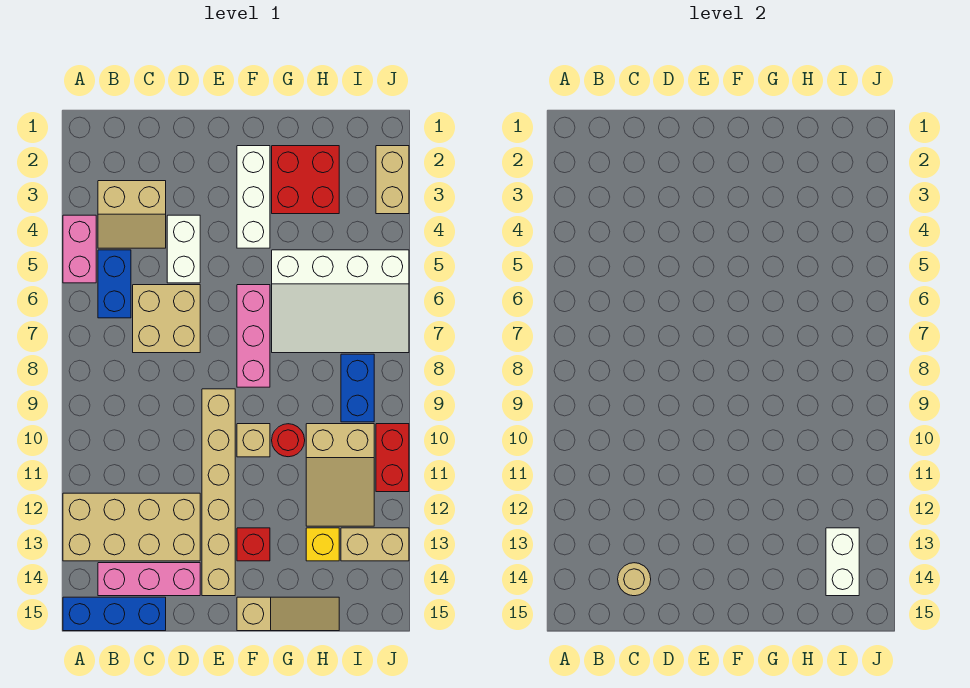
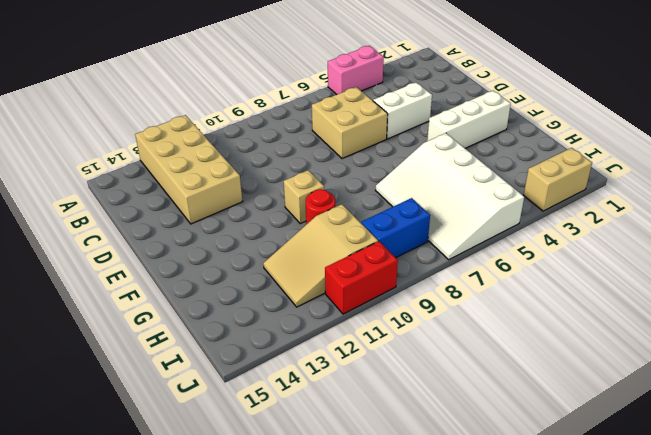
none -> blue 1x3 brick [63,597,166,631]
none -> tan 2x2 slope [98,181,166,248]
none -> blue 1x2 brick [98,250,131,318]

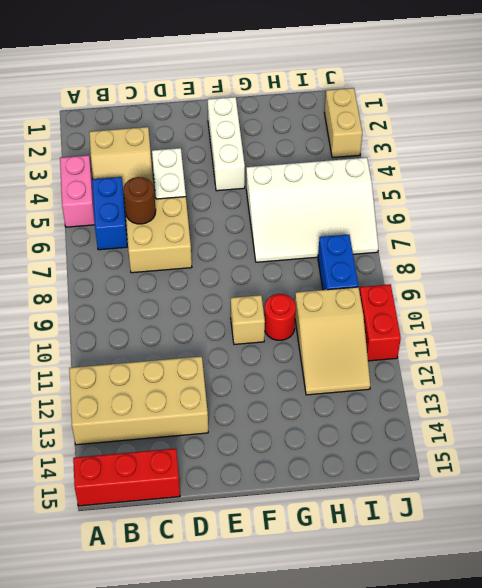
red 1x3 brick [73,449,180,506] -> blue 1x3 brick [63,597,166,631]
brown 1x1 round brick [123,177,156,224] -> none
none -> pink 1x3 brick [98,563,200,596]
none -> tan 1x6 brick [202,389,235,596]
none -> pink 1x3 brick [237,285,270,387]

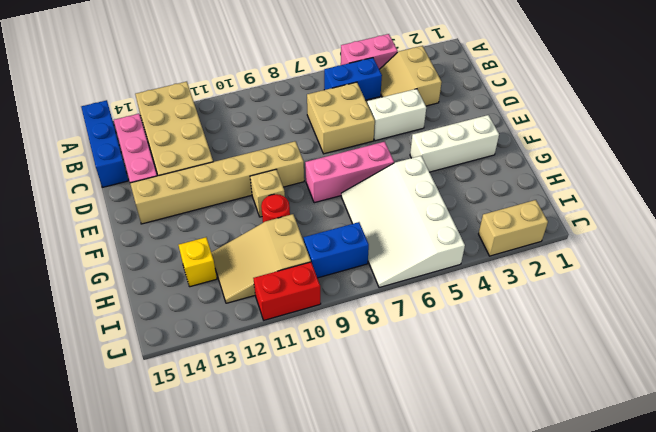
none -> red 1x1 brick [237,528,270,561]
none -> tan 1x3 slope [237,597,339,631]
none -> red 2x2 brick [272,146,339,214]

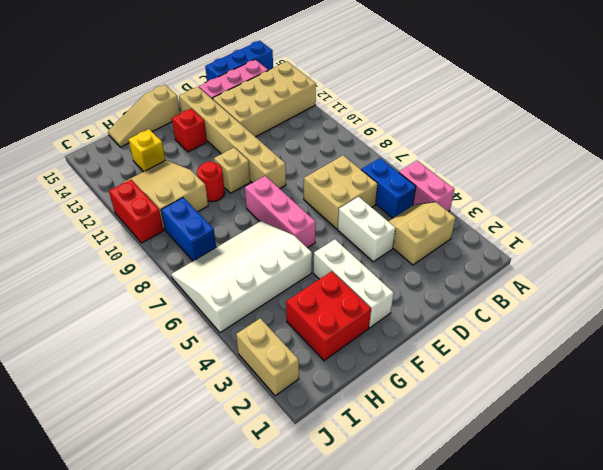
none -> tan 1x2 brick [341,528,409,561]
none -> tan 1x1 round brick [618,563,651,596]
none -> white 1x2 brick [826,528,859,596]

